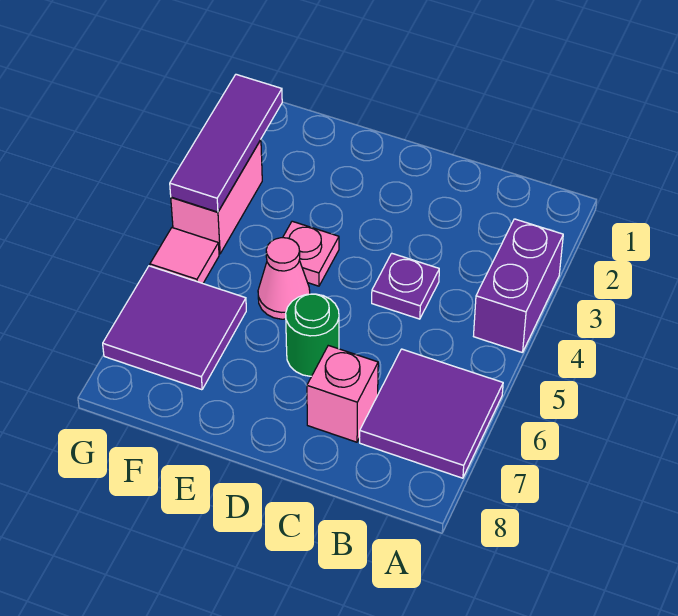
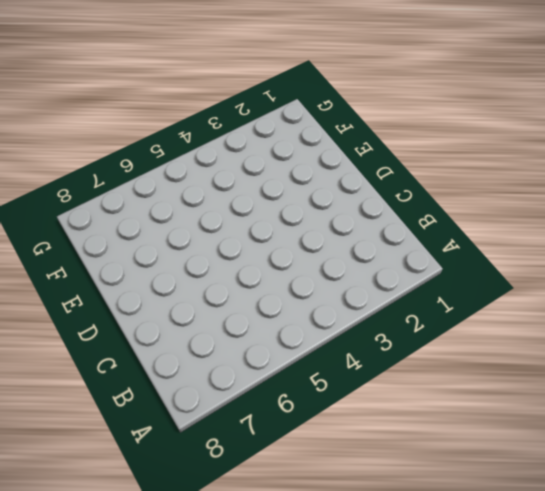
none -> purple 1x2 brick [474,219,563,353]
none -> purple 2x2 tile [360,349,503,478]

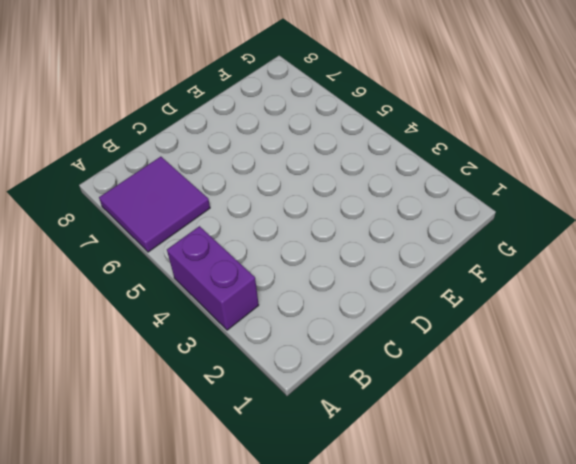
none -> purple 1x1 plate [372,253,439,319]
none -> pink 1x1 brick [307,346,378,442]

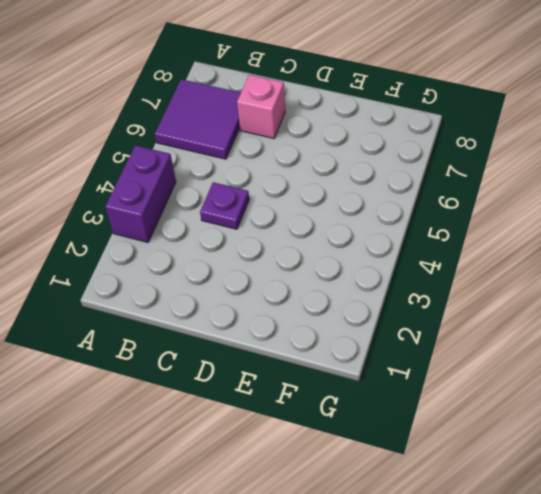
none -> green 1x1 round brick [286,294,339,376]
none -> pink 1x1 plate [283,221,339,286]

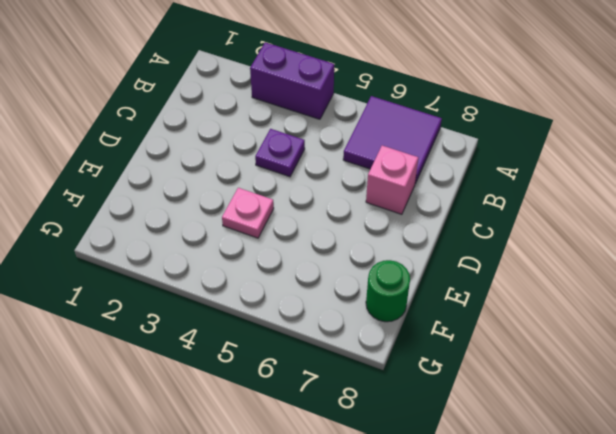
green 1x1 round brick [366,260,410,322] -> green 1x1 round brick moved to [286,294,339,376]
none -> pink 1x1 cone [258,238,310,319]
none -> purple 2x2 tile [103,266,246,390]

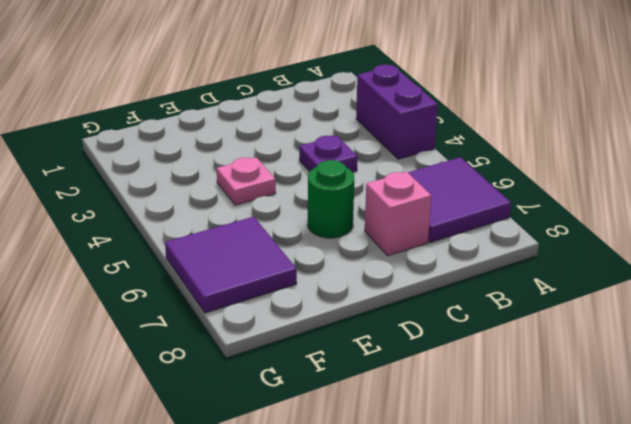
none -> pink 1x1 cone [258,238,310,319]
none -> pink 1x2 brick [171,140,262,254]

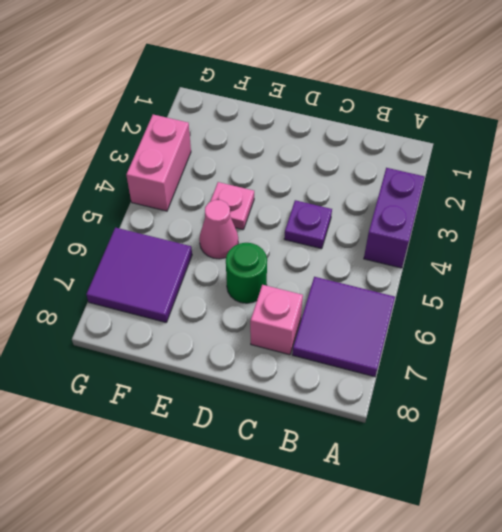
none -> pink 1x1 tile [150,228,219,283]
none -> purple 1x3 tile [170,74,282,212]

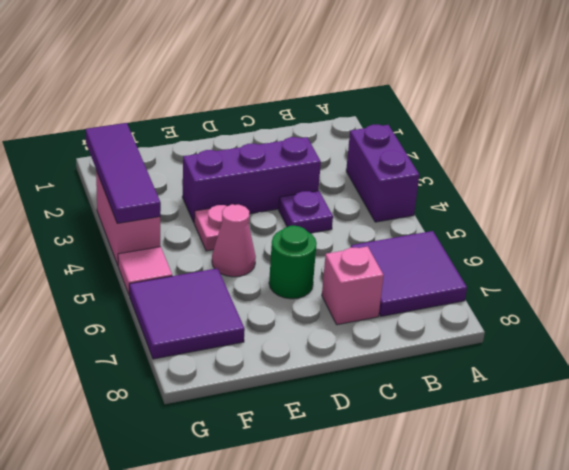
purple 1x3 brick [182,137,321,222] -> none

